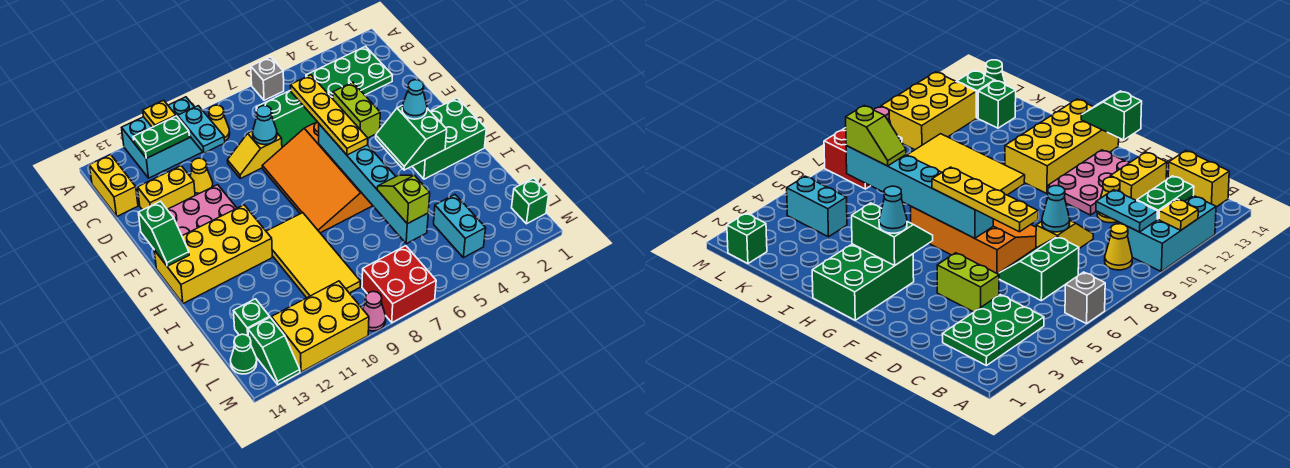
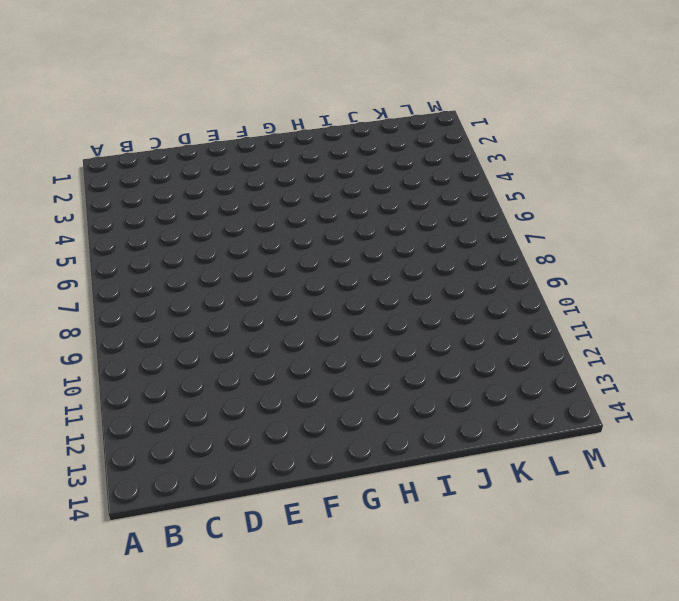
none -> grey 1x1 brick [251,57,284,100]
none -> cyan 2x3 brick [122,97,202,178]
none -> green 2x3 plate [306,46,393,99]
none -> yellow 1x1 cone [209,105,230,141]

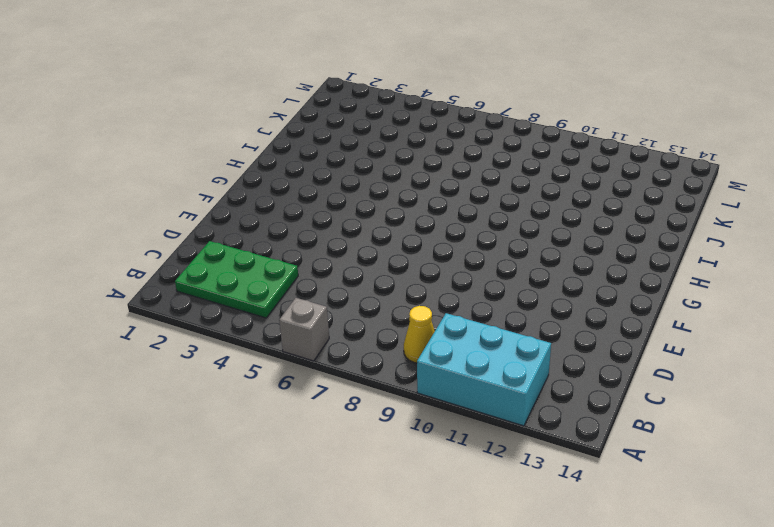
none -> yellow 1x2 brick [89,155,138,216]
none -> green 2x2 slope [256,91,317,147]
none -> lime 1x2 brick [333,82,380,138]
none -> yellow 1x2 slope [227,131,282,179]

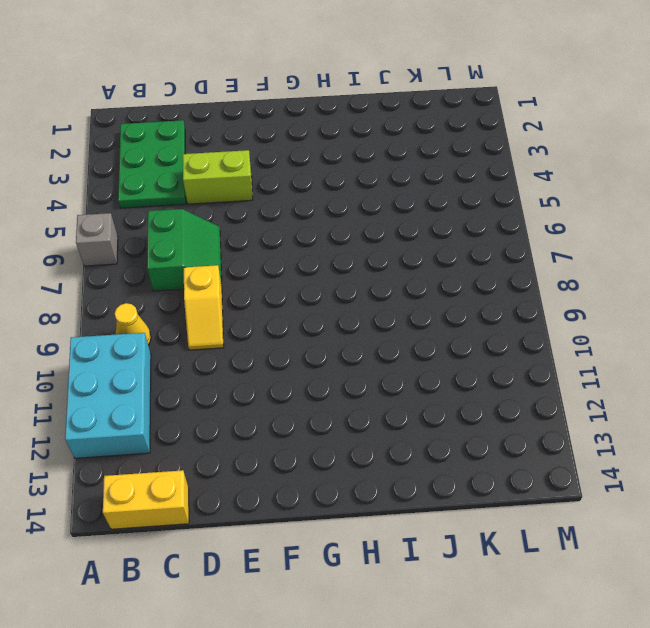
none -> yellow 1x1 cone [190,158,213,195]
none -> yellow 1x2 brick [137,166,195,210]
none -> orange 3x4 slope [262,122,373,233]
none -> pink 2x3 plate [167,185,237,236]

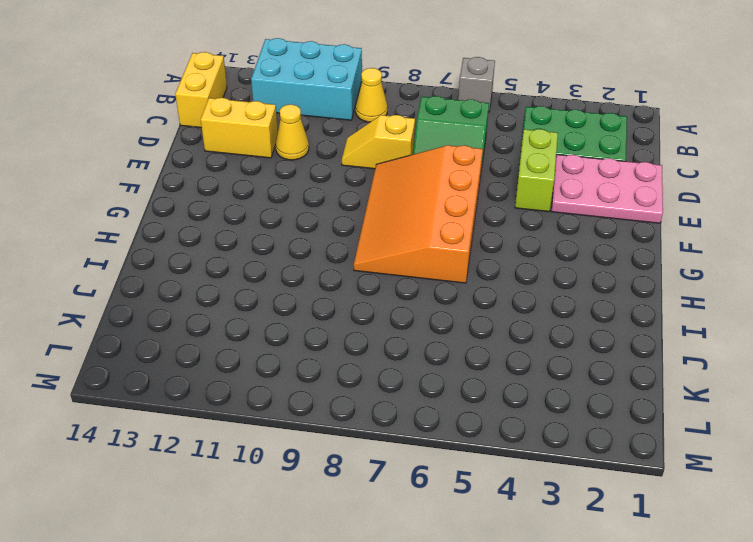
pink 2x3 plate [551,155,663,223] -> pink 2x3 plate moved to [167,185,237,236]
none -> green 2x3 brick [412,98,486,179]
none -> yellow 2x4 brick [154,205,272,304]
none -> yellow 2x4 tile [266,213,360,298]
none -> cyan 1x2 brick [434,195,486,258]

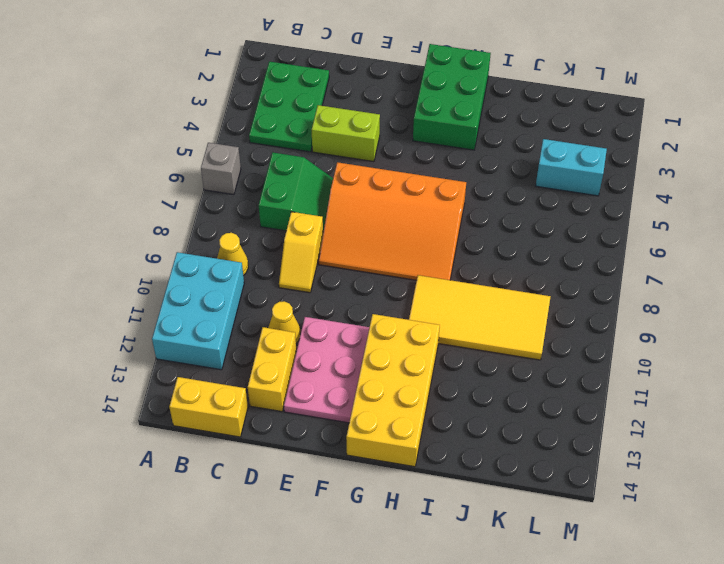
none -> green 1x1 brick [234,299,270,336]
none -> green 1x1 brick [512,178,549,224]
none -> red 2x2 brick [362,246,436,323]
none -> yellow 2x3 brick [271,281,369,372]

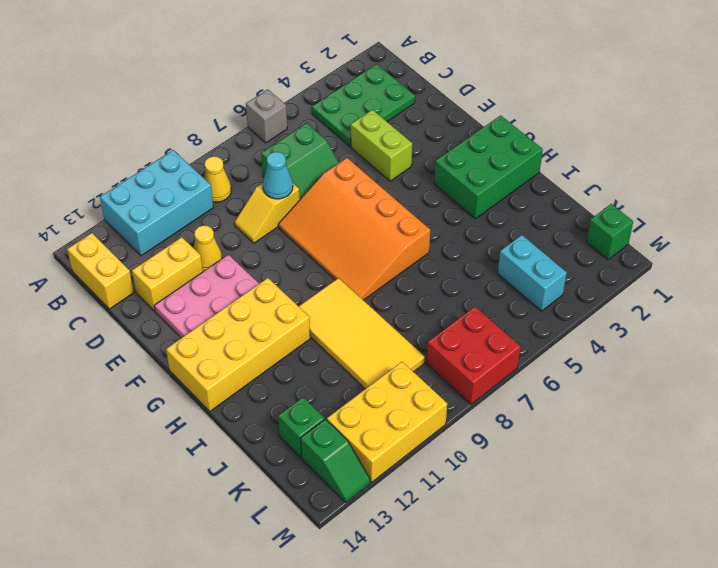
none -> green 1x1 cone [231,334,257,374]
none -> pink 1x1 cone [363,292,386,331]
none -> yellow 1x1 plate [143,100,176,127]
none -> cyan 1x2 plate [178,106,225,153]

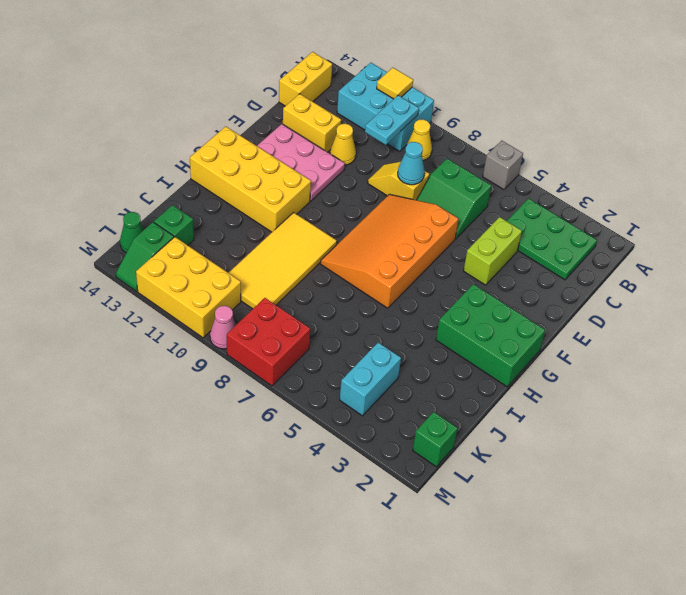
yellow 1x1 tile [377,68,413,99] -> yellow 1x1 plate [143,100,176,127]
none -> green 1x2 plate [133,116,190,158]
none -> cyan 1x6 brick [319,124,428,244]
none -> green 1x2 slope [138,201,189,266]
none -> green 2x2 slope [376,105,447,170]

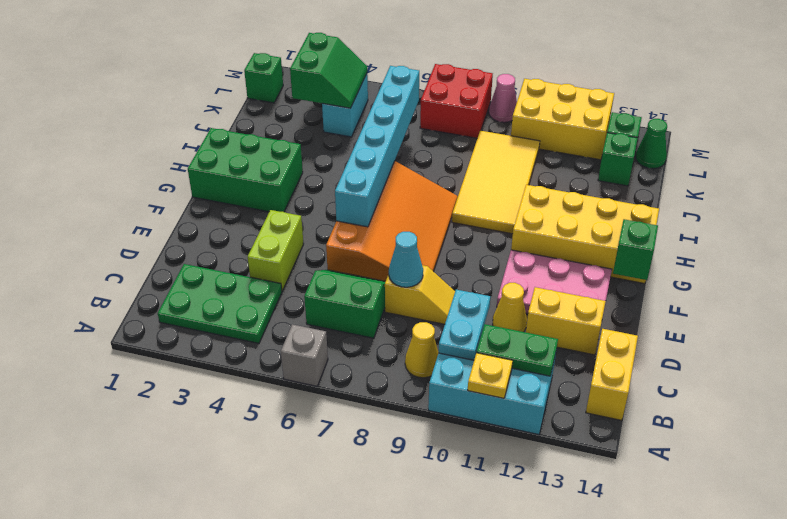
green 2x2 slope [290,33,367,108] -> green 2x2 slope moved to [376,105,447,170]
none -> yellow 1x4 plate [290,75,368,155]
none -> cyan 1x1 cone [402,80,427,119]
none -> lime 1x2 slope [377,175,430,224]

